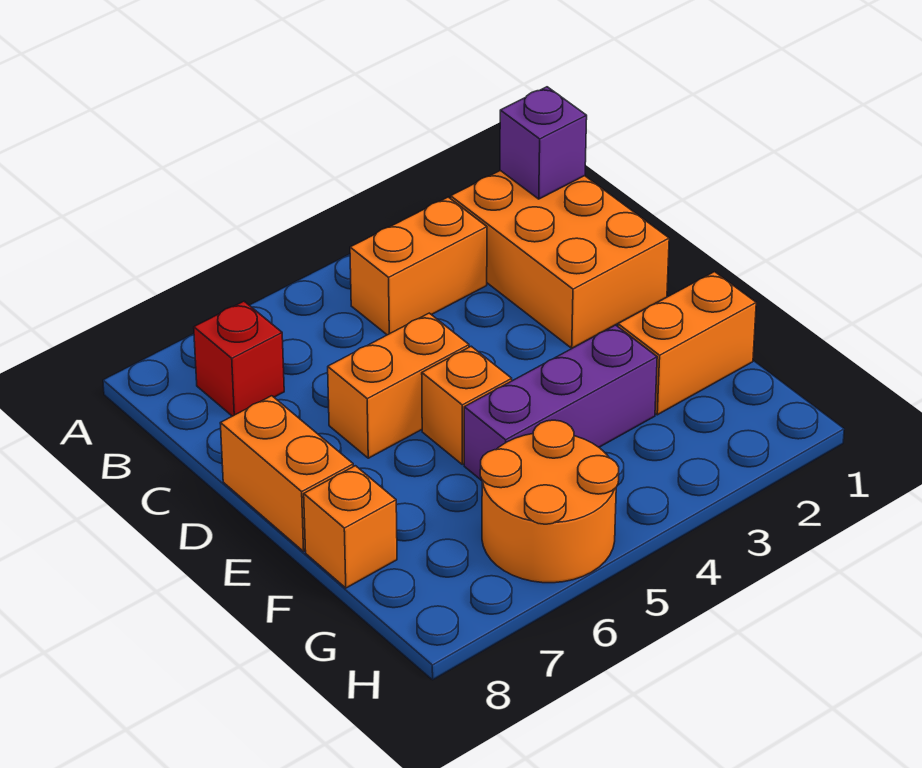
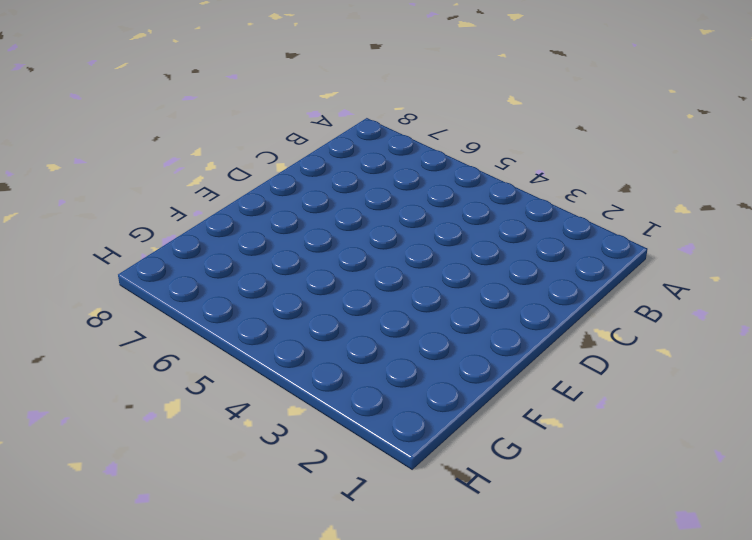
none -> orange 2x3 brick [451,171,669,348]
none -> orange 1x2 brick [350,197,487,335]

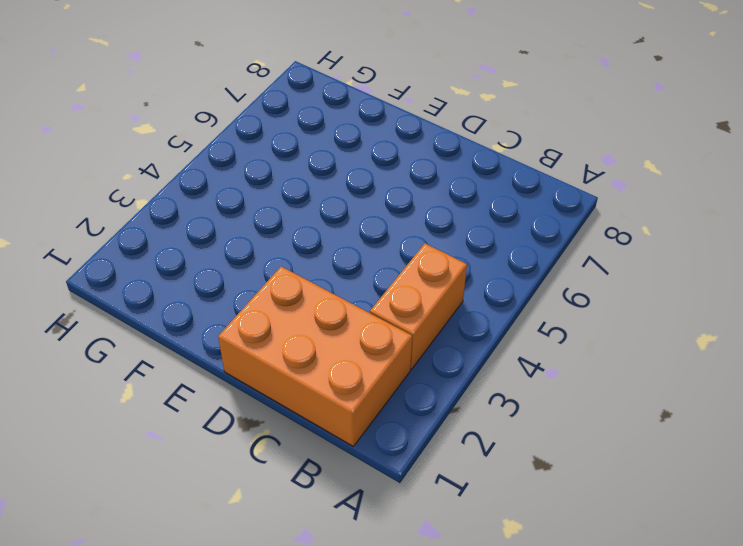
none -> red 1x1 brick [194,301,284,416]
none -> orange 1x2 brick [328,313,469,458]

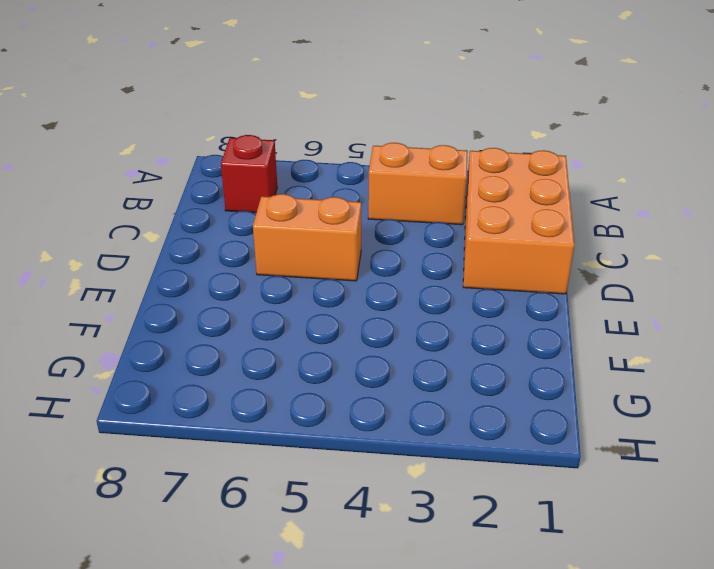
none -> orange 1x2 brick [220,396,353,551]
none -> orange 1x1 brick [422,346,512,464]

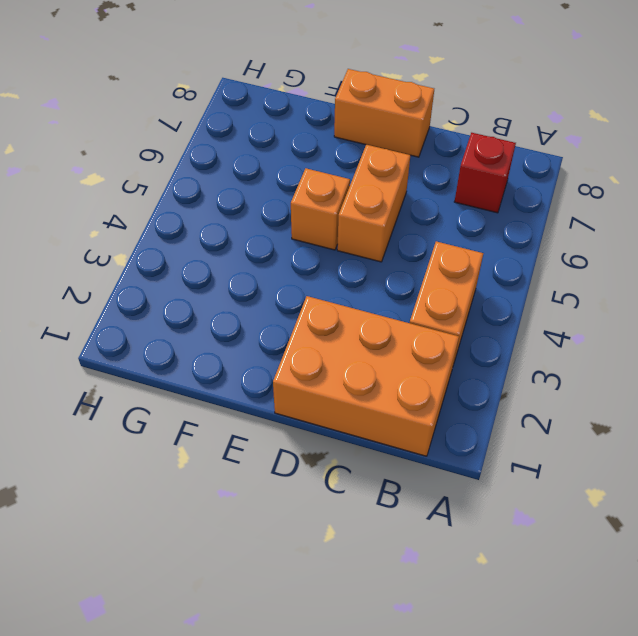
none -> orange 1x2 brick [618,272,756,415]
none -> purple 1x3 brick [464,325,657,481]

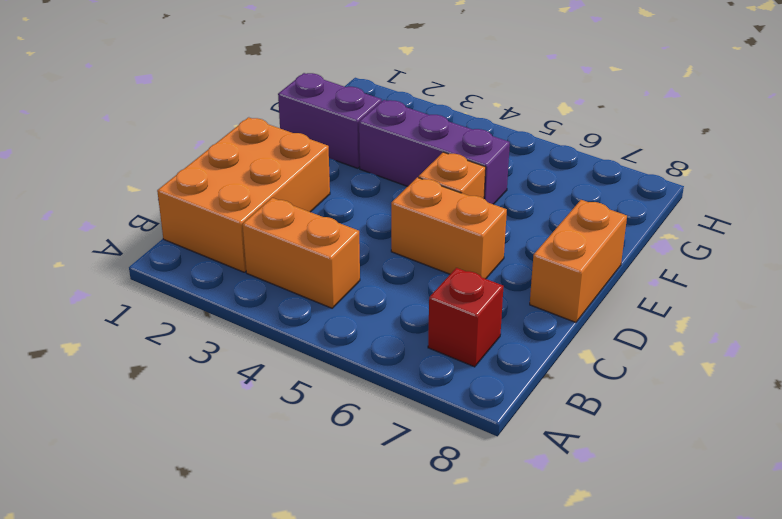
purple 1x2 brick [278,73,382,168] -> orange 1x2 brick [618,272,756,415]
none -> orange 1x1 brick [304,466,397,588]
none -> orange 2x2 round brick [480,420,619,583]

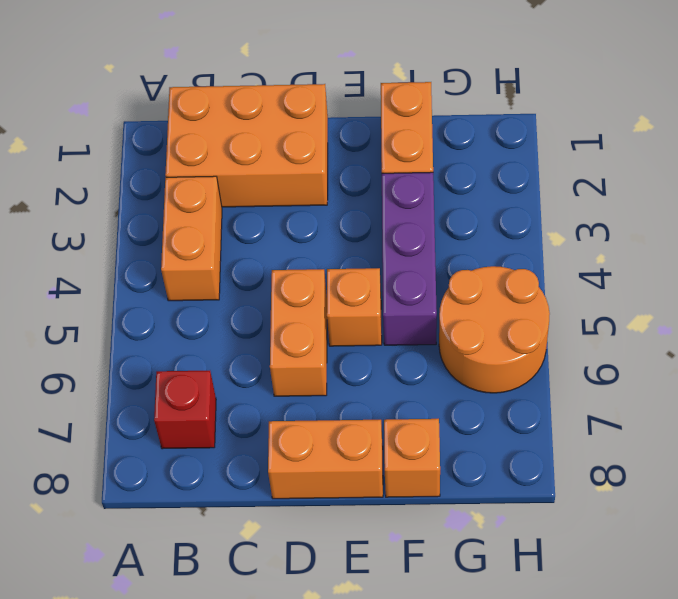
none -> purple 1x1 brick [500,87,587,199]

